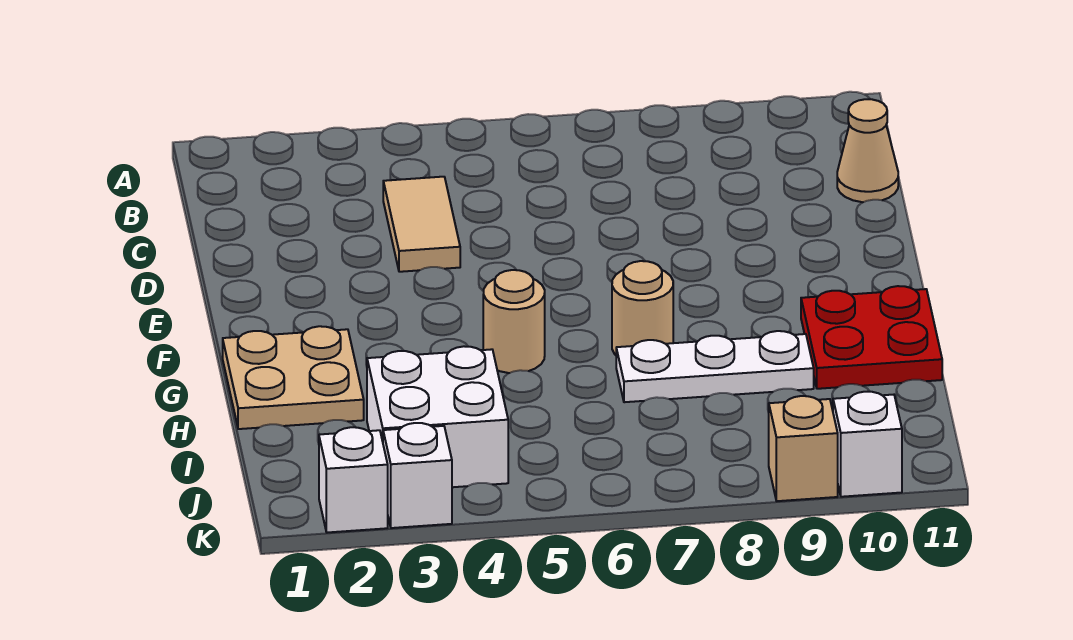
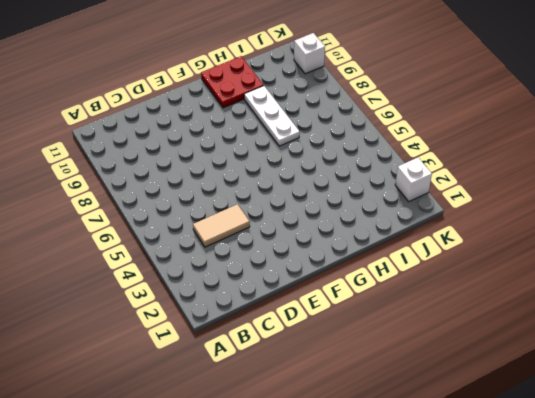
none -> tan 1x1 cone [837,99,898,202]
none -> tan 2x2 plate [223,326,364,429]
none -> tan 1x1 round brick [483,270,545,373]

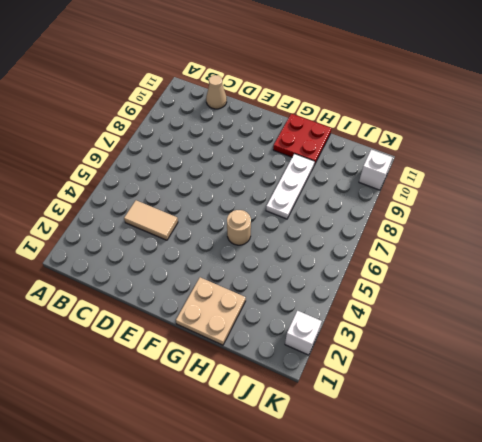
none -> tan 1x1 round brick [612,261,673,355]
none -> white 2x2 brick [367,346,508,487]
none -> white 1x1 brick [383,423,452,528]

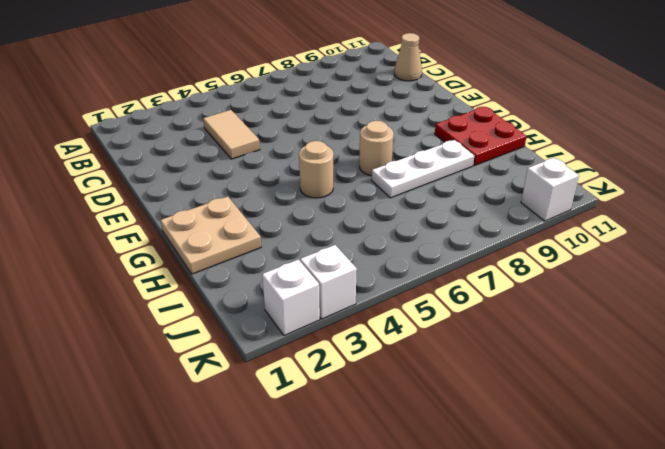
none -> white 2x2 brick [367,346,508,487]
none -> tan 1x1 brick [769,396,838,501]

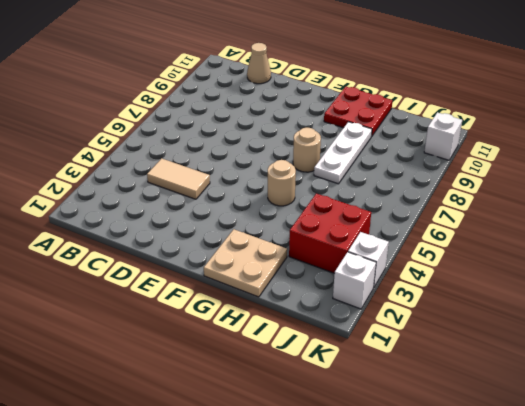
red 2x2 brick [289,194,371,273] -> white 2x2 brick [367,346,508,487]
none -> tan 1x1 brick [769,396,838,501]

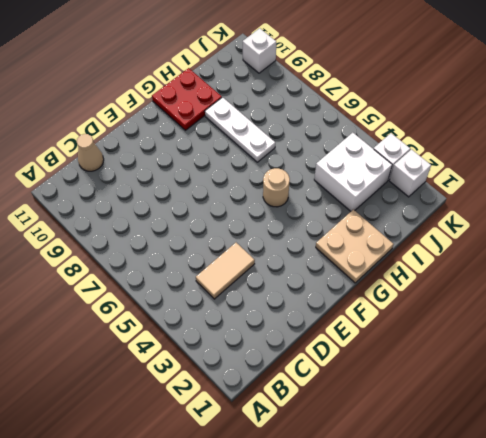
none -> tan 1x1 round brick [612,261,673,355]
none -> tan 1x1 brick [769,396,838,501]

